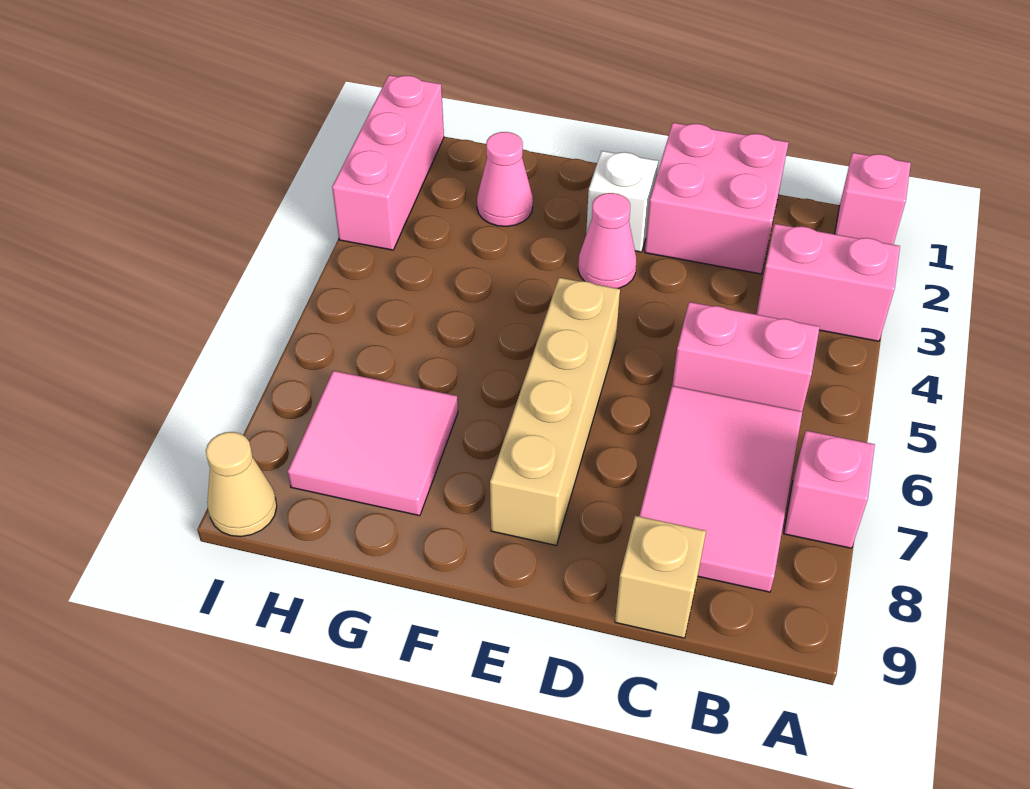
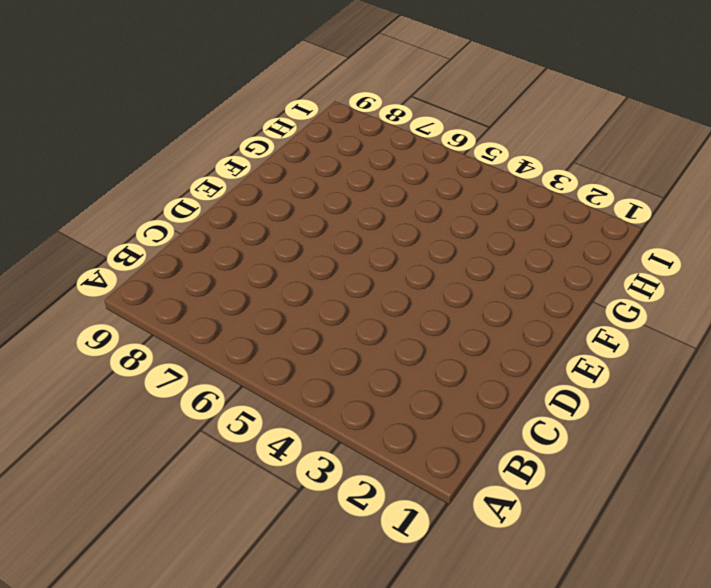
none -> pink 1x1 brick [835,153,911,245]
none -> pink 1x2 brick [756,224,900,341]
none -> pink 1x1 brick [784,431,875,548]

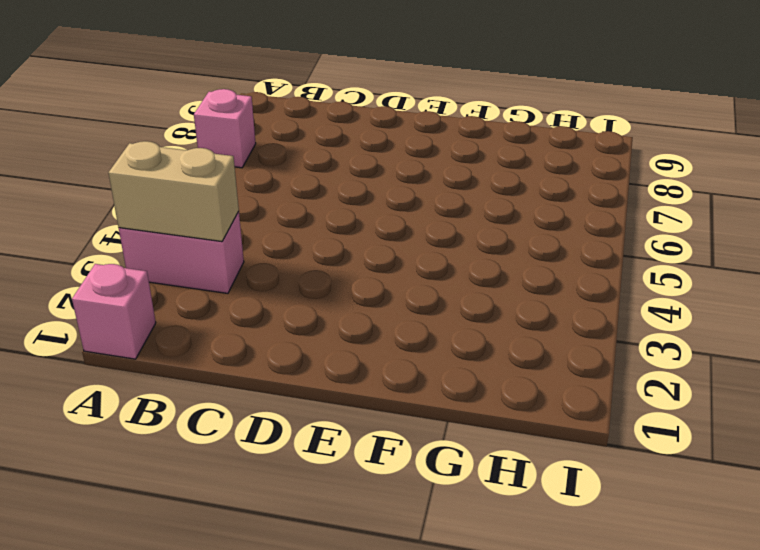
tan 1x2 brick [109,141,239,242] -> none
none -> pink 1x2 brick [672,302,820,411]
none -> pink 2x3 tile [639,386,802,592]
none -> pink 2x2 brick [645,123,789,274]

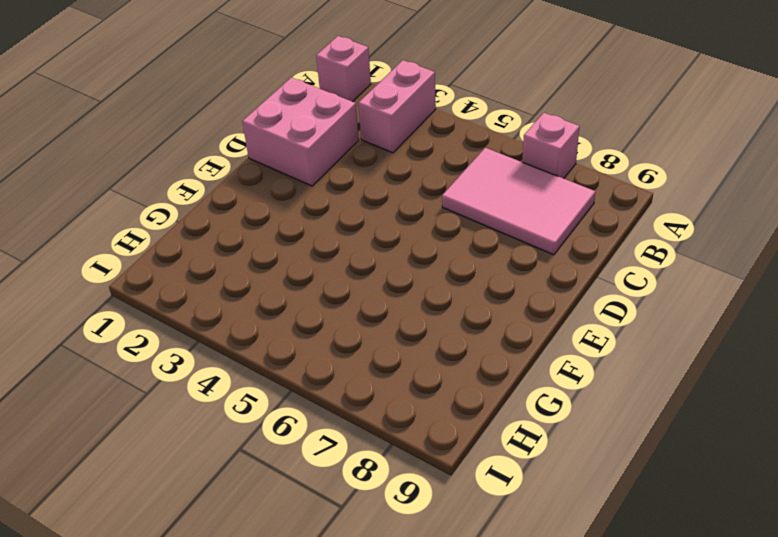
none -> pink 1x2 brick [672,302,820,411]
none -> tan 1x1 brick [615,516,706,638]
none -> white 1x1 brick [586,151,658,252]

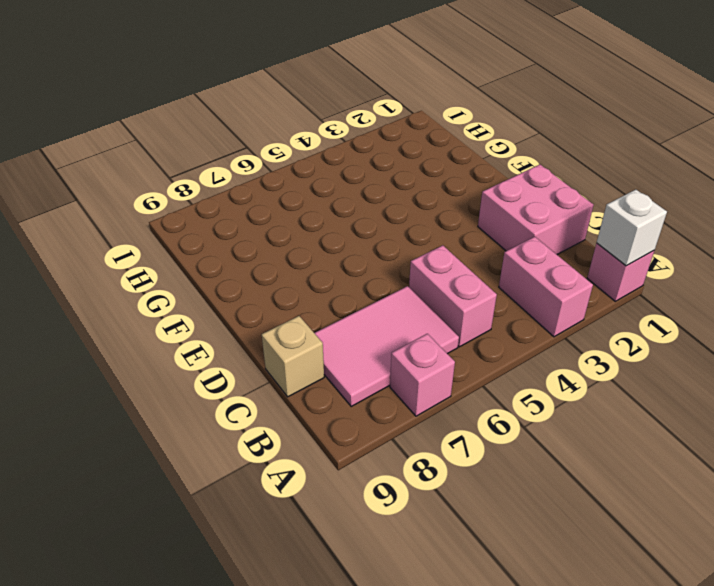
white 1x1 brick [597,190,667,266] -> white 1x1 brick moved to [586,151,658,252]
none -> pink 1x1 cone [578,193,637,289]
none -> tan 1x4 brick [490,278,620,545]
none -> pink 1x1 cone [477,132,533,226]

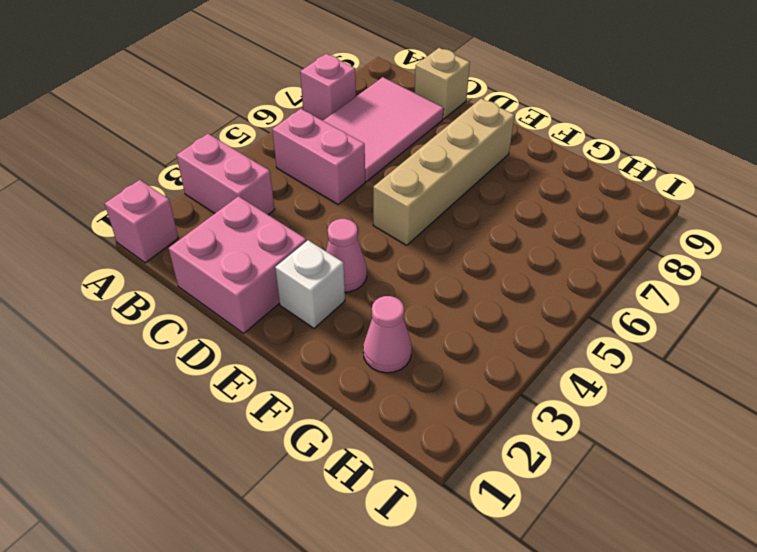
none -> pink 2x2 tile [288,371,458,516]
none -> pink 1x3 brick [332,75,444,250]
none -> tan 1x1 cone [206,432,277,536]

